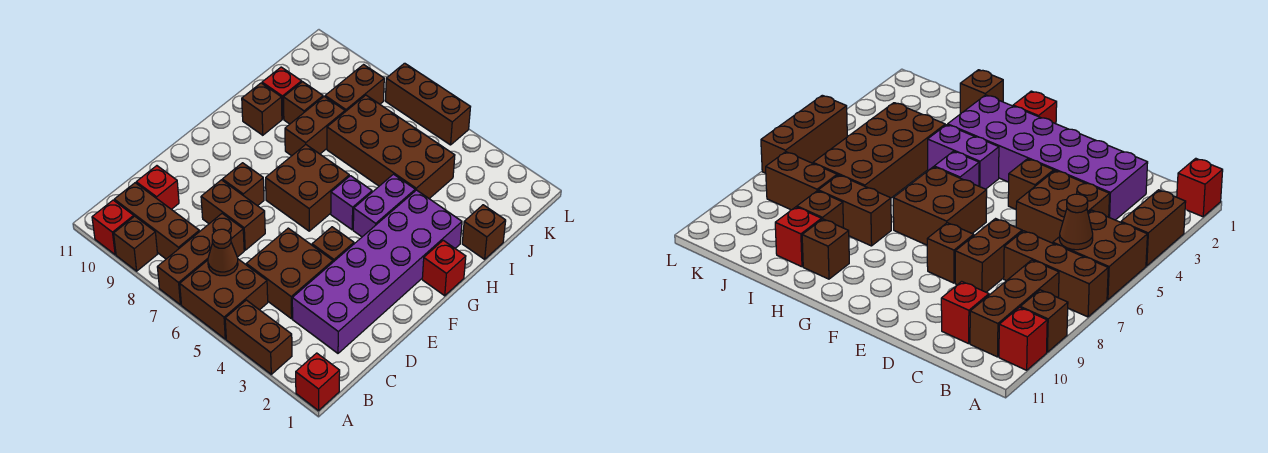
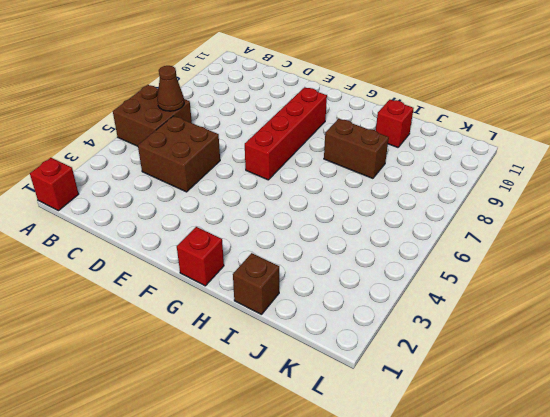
red 1x4 brick [245,87,327,180] -> brown 2x2 brick [266,145,349,231]
none -> brown 1x2 brick [225,300,292,374]
none -> brown 1x3 brick [157,214,244,305]
none -> brown 1x1 brick [114,216,157,271]

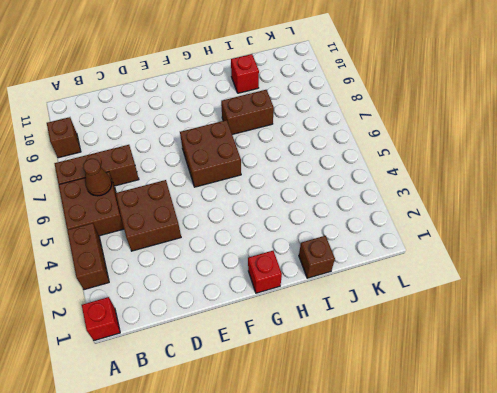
none -> red 1x1 brick [92,200,134,255]
none -> brown 1x3 brick [114,183,199,259]
none -> purple 2x6 brick [292,190,462,353]

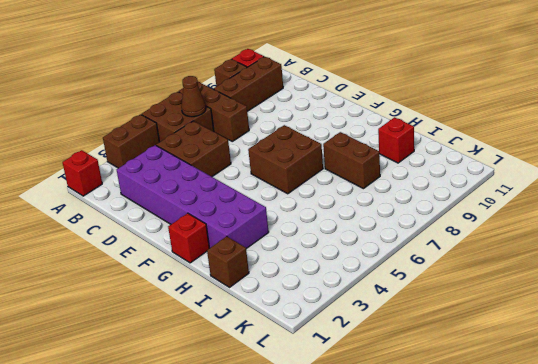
none -> red 1x1 brick [136,166,179,209]
none -> brown 1x2 brick [201,180,265,250]
none -> brown 1x1 brick [312,227,354,262]

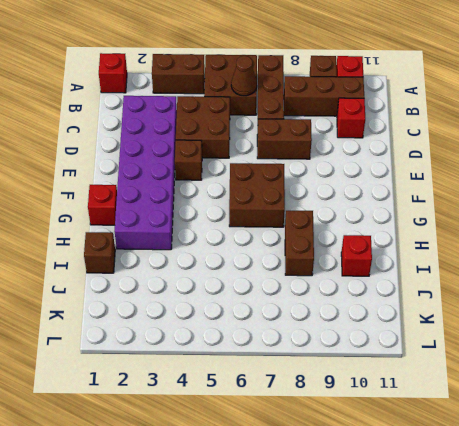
none -> brown 1x1 brick [222,163,264,206]
none -> purple 1x2 brick [353,174,415,237]
none -> purple 1x1 brick [331,176,372,230]

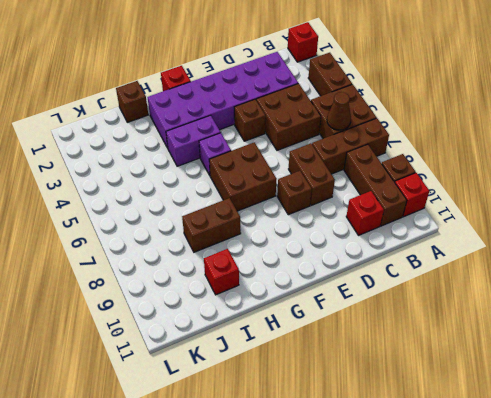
none -> brown 1x1 brick [242,83,282,135]
none -> brown 2x4 brick [327,95,455,199]
none -> brown 1x1 brick [283,82,323,124]

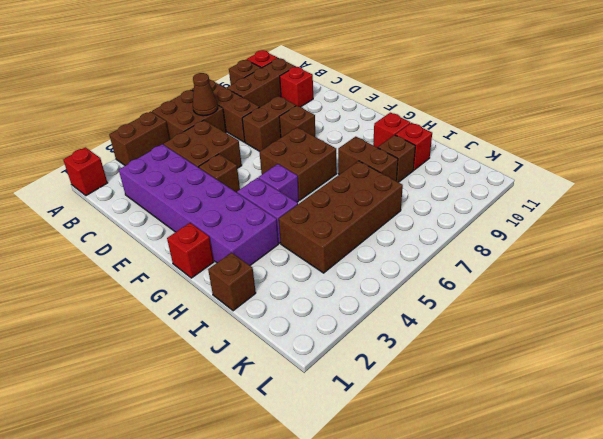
red 1x1 brick [373,113,410,148] -> brown 1x1 brick [242,83,282,135]
none -> brown 1x2 brick [325,65,384,112]
none -> brown 1x3 brick [385,63,470,145]

